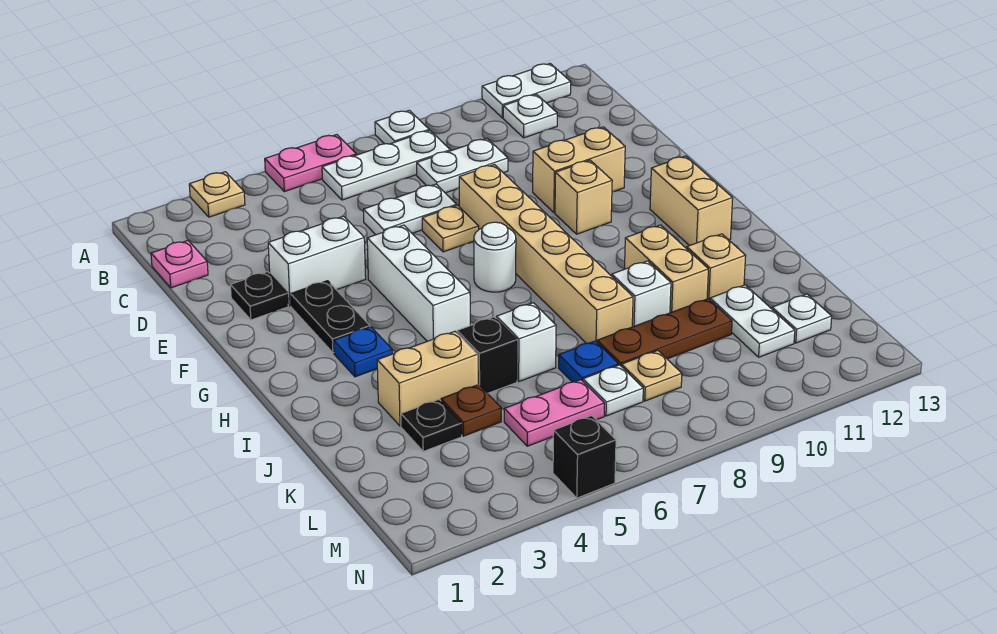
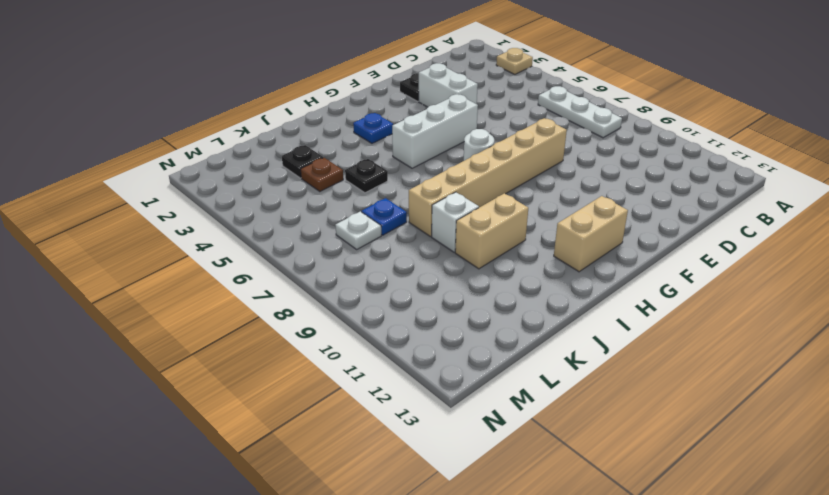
black 1x1 plate [345,159,388,193] -> black 1x1 brick [457,317,517,393]
none -> pink 1x2 plate [265,135,356,192]
none -> white 1x1 plate [375,110,429,144]
none -> white 1x2 plate [482,64,571,118]
none -> white 1x1 plate [503,94,557,138]

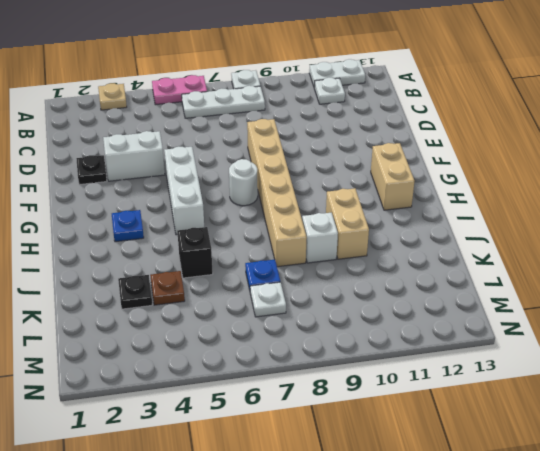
none -> pink 1x1 plate [151,241,208,288]
none -> white 1x2 plate [417,139,508,193]
none -> white 1x2 plate [363,184,457,235]
none -> tan 1x1 plate [422,205,479,252]

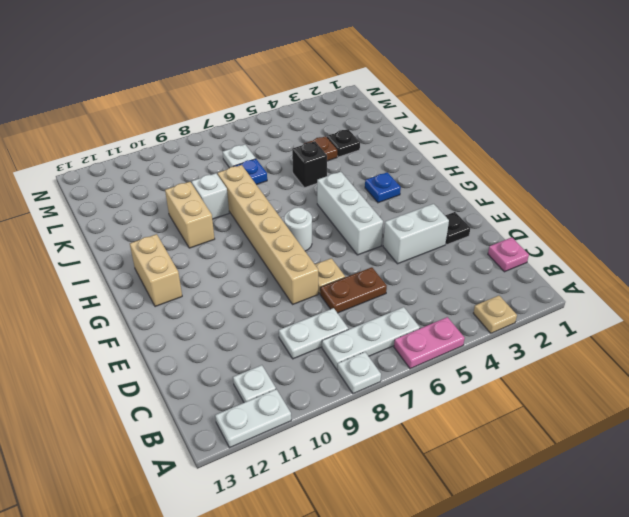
brown 1x2 plate [320,267,387,313] -> white 1x2 plate [363,184,457,235]
none -> tan 1x2 brick [533,127,625,213]
none -> black 1x2 plate [291,281,370,353]
none -> tan 1x1 brick [555,160,612,234]
none -> tan 1x2 brick [377,331,478,426]

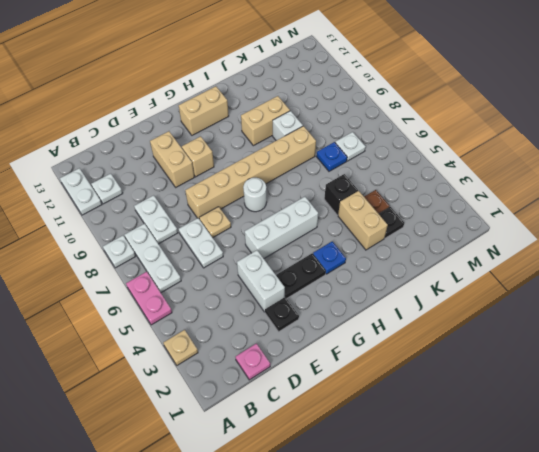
none -> white 1x1 brick [496,303,556,381]
none -> tan 1x1 brick [687,234,746,300]
none -> brown 1x3 plate [597,299,732,367]
none -> white 1x2 plate [710,285,795,357]

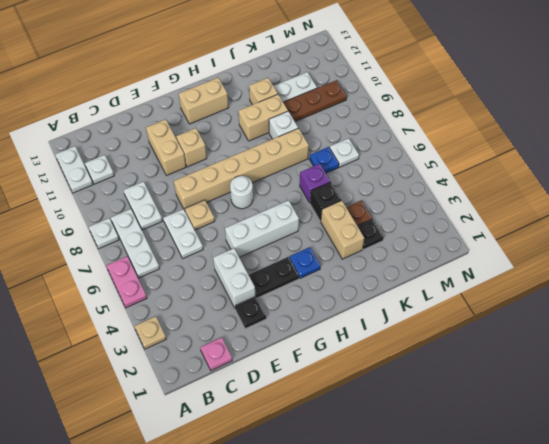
purple 1x1 brick [300,164,330,203] -> white 1x1 brick [496,303,556,381]
brown 1x3 plate [283,80,347,122] -> brown 1x3 plate turned to [597,299,732,367]
none -> pink 1x2 plate [504,380,605,446]
none -> tan 1x1 plate [622,351,682,401]
none -> white 1x1 plate [772,294,832,343]
none -> black 1x1 brick [553,416,616,498]

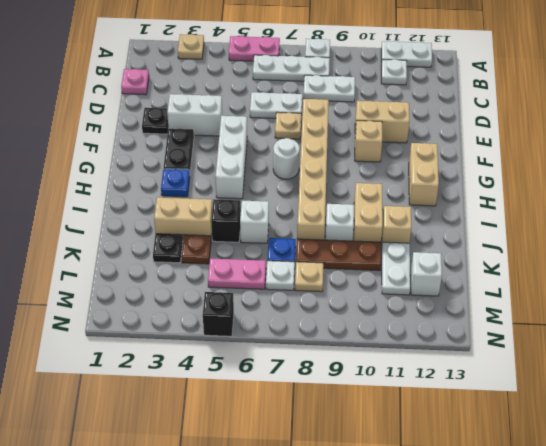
white 1x1 brick [411,252,442,296] -> white 1x1 plate [772,294,832,343]

